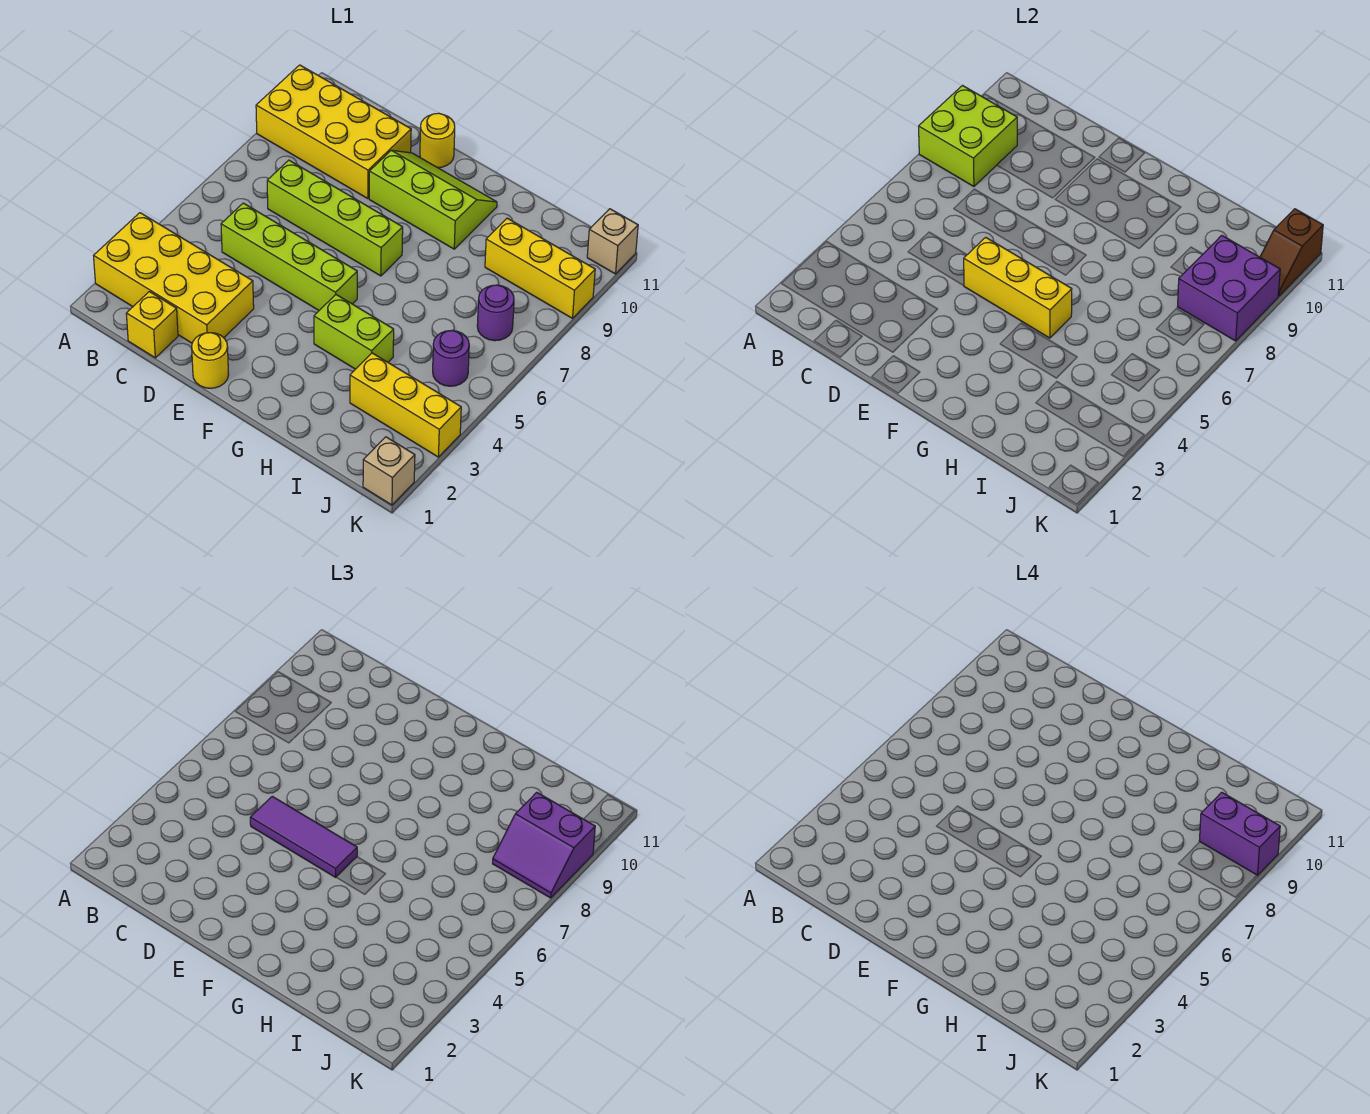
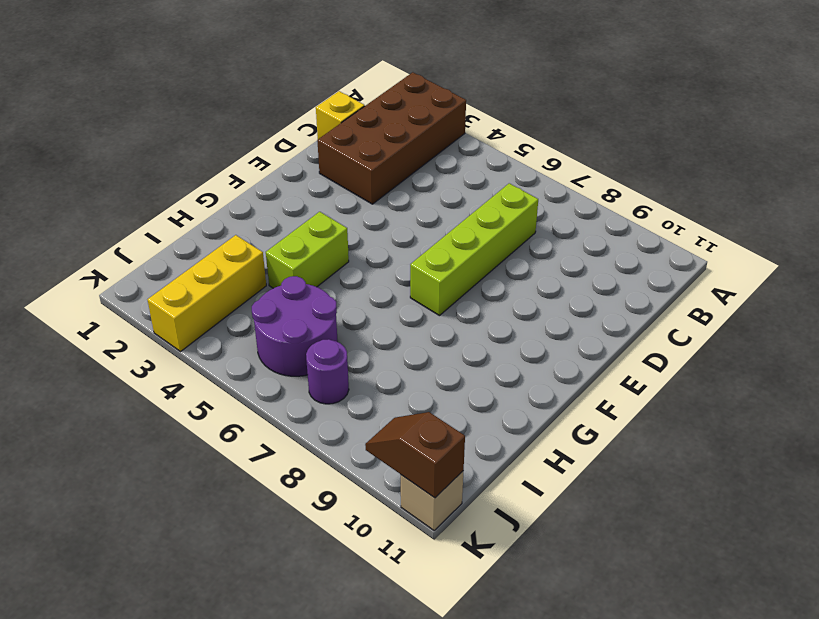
brown 2x4 brick [317,72,466,204] -> yellow 2x4 brick [94,213,254,343]
purple 2x2 round brick [252,276,338,376] -> purple 1x1 round brick [433,331,469,386]
none -> yellow 2x4 brick [256,65,411,199]
none -> lime 1x4 brick [221,203,357,310]
none -> yellow 1x1 round brick [192,333,229,388]

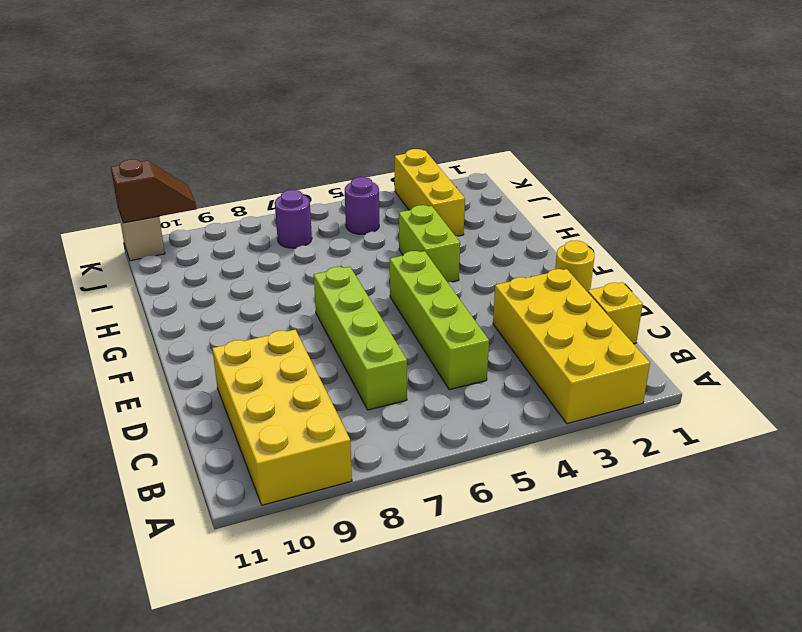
none -> lime 2x3 slope [369,150,497,249]
none -> yellow 1x1 round brick [420,113,455,168]
none -> yellow 1x3 brick [485,218,595,318]

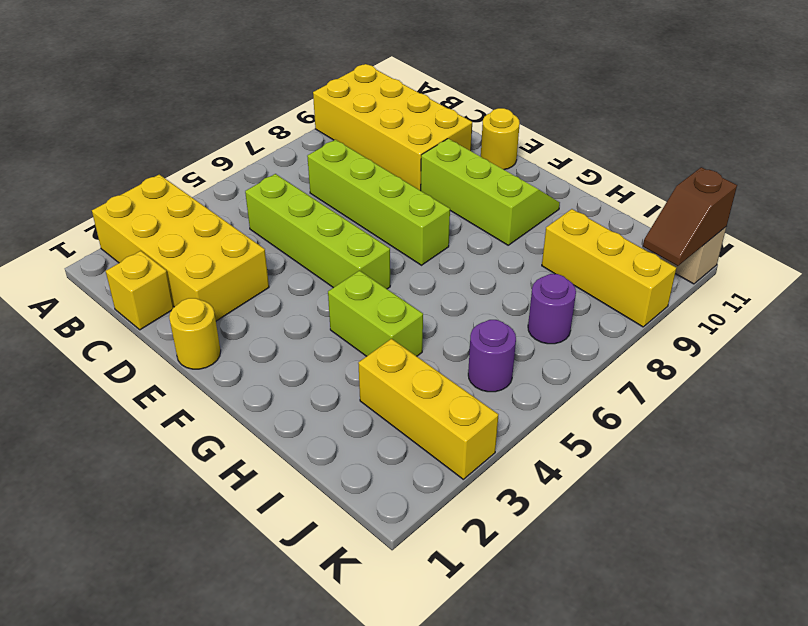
none -> tan 1x1 brick [363,437,415,505]
none -> lime 2x2 brick [919,86,1017,187]
none -> yellow 1x3 brick [964,237,1072,338]

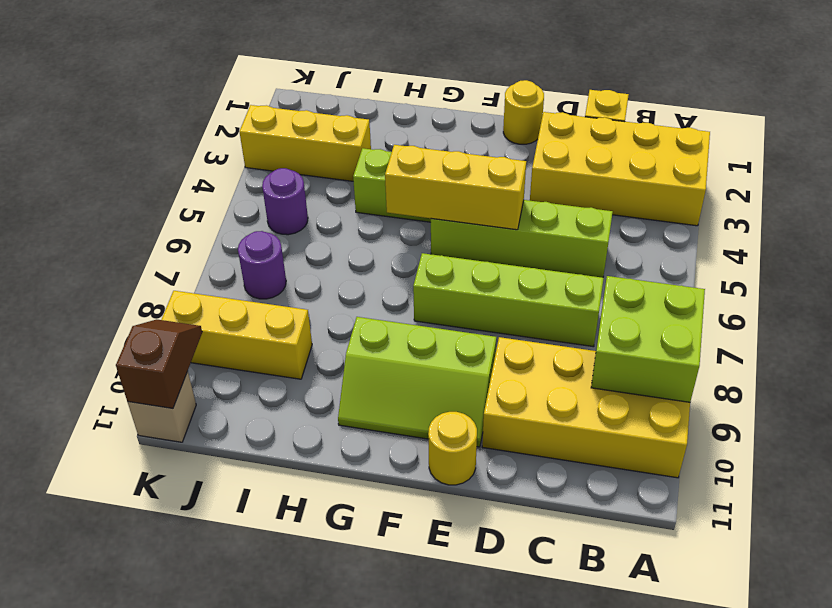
none -> tan 1x1 brick [363,437,415,505]
none -> purple 2x2 brick [1178,235,1280,341]
none -> purple 1x3 tile [250,796,357,877]

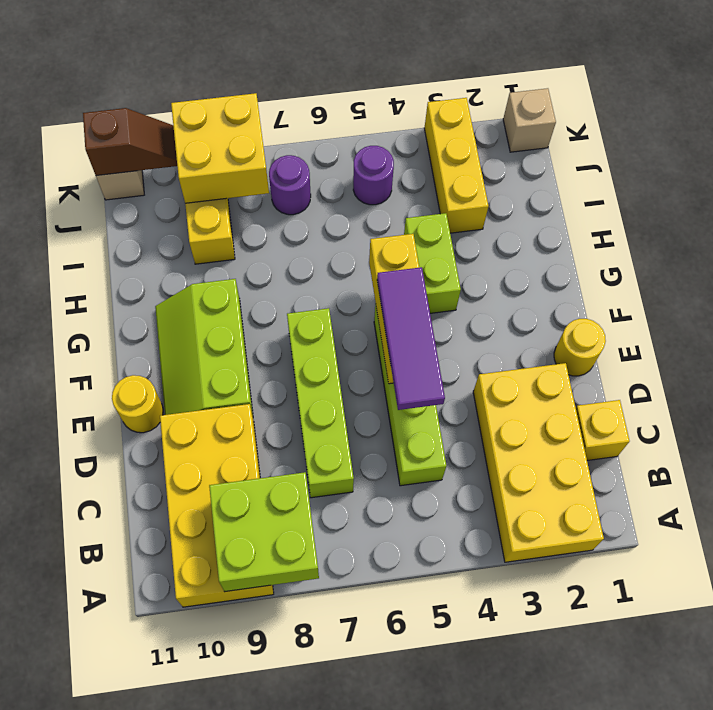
yellow 2x2 brick [171,93,269,203] -> purple 2x2 brick [1178,235,1280,341]
none -> purple 2x2 slope [493,792,595,898]
none -> purple 1x2 brick [1199,792,1280,875]

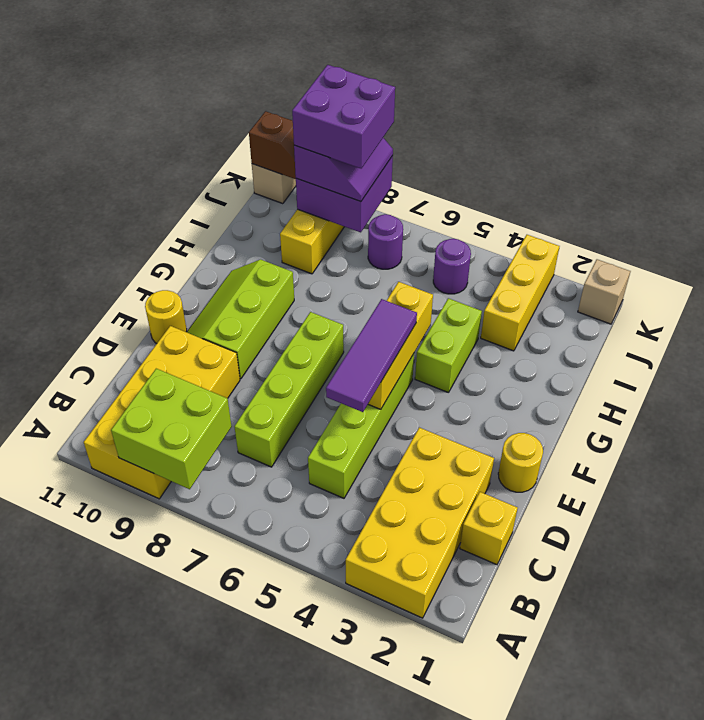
purple 2x2 brick [292,65,395,168] -> purple 1x2 brick [1199,792,1280,875]

